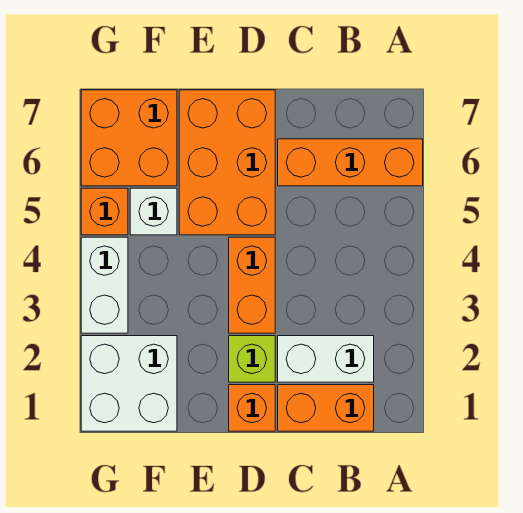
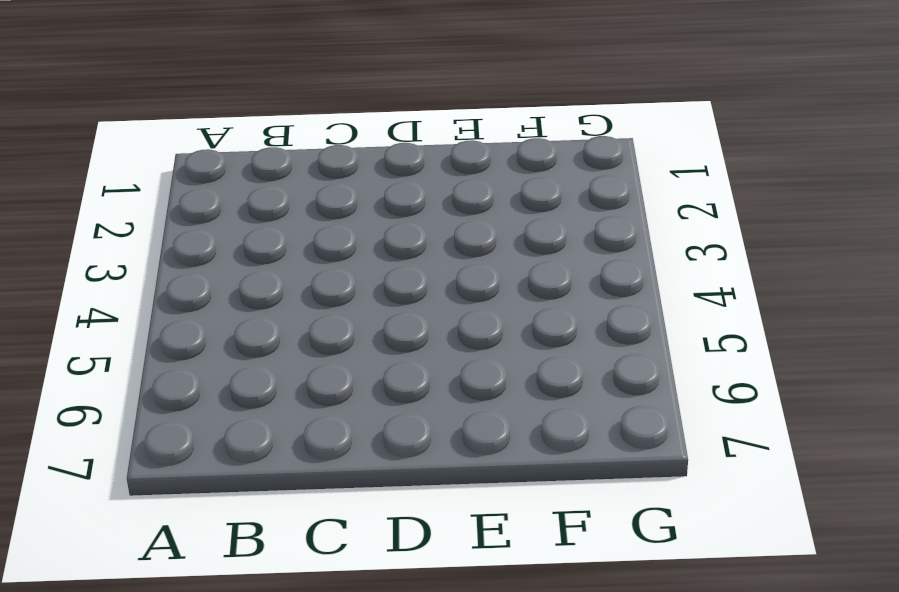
none -> orange 1x3 brick [278,139,423,186]
none -> orange 1x2 brick [278,385,374,431]
none -> white 1x2 brick [278,336,374,382]

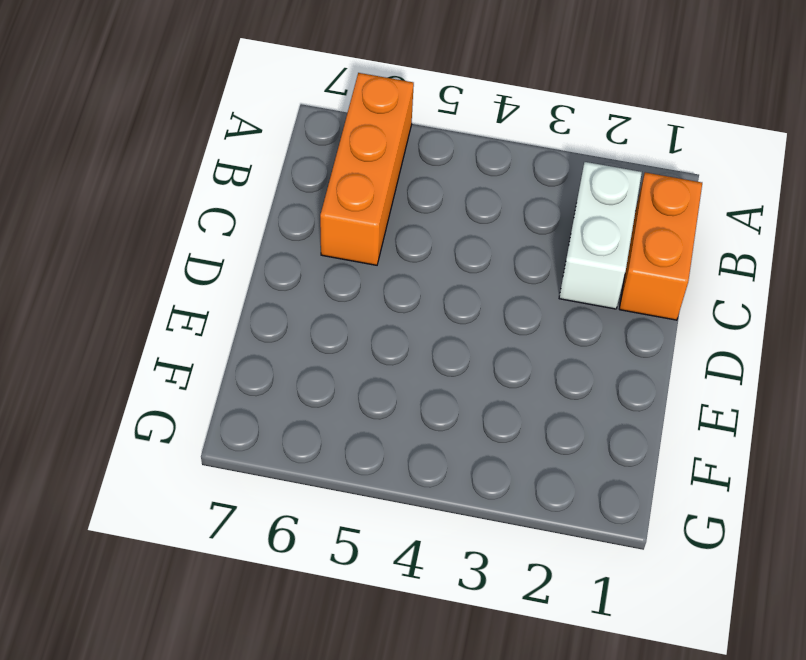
none -> orange 1x1 brick [229,385,275,431]
none -> lime 1x1 brick [229,336,275,382]
none -> orange 1x2 brick [229,237,275,333]

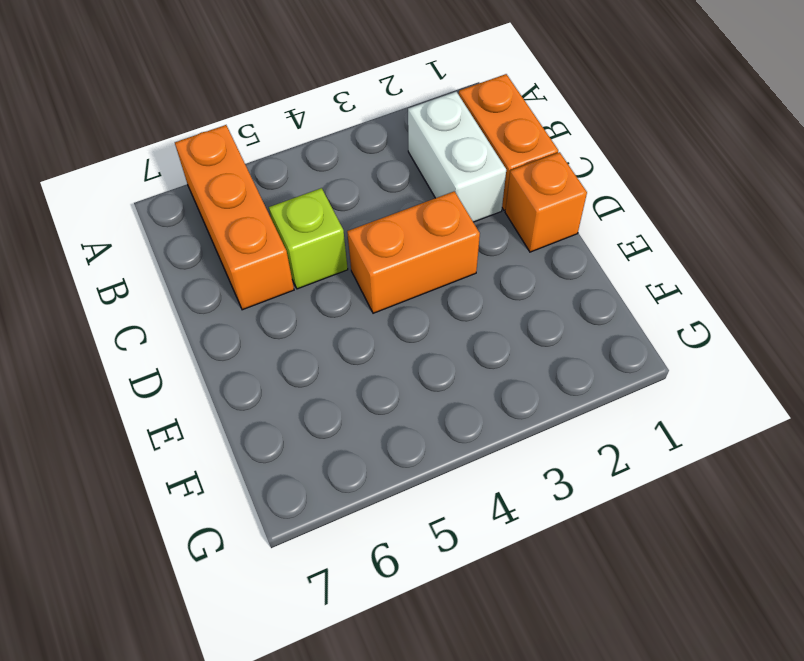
lime 1x1 brick [269,188,348,289] -> lime 1x1 brick moved to [229,336,275,382]
none -> orange 2x3 brick [179,90,275,235]
none -> white 2x2 brick [81,336,177,431]
none -> white 1x1 brick [130,188,177,235]

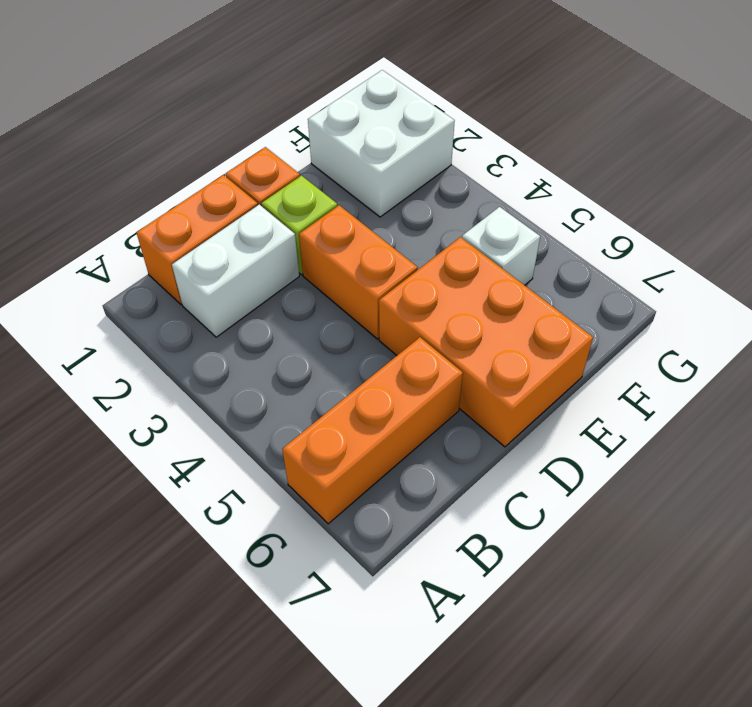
none -> orange 2x2 brick [81,90,177,186]
none -> white 1x2 brick [81,237,128,333]
none -> orange 1x1 brick [81,188,128,235]

